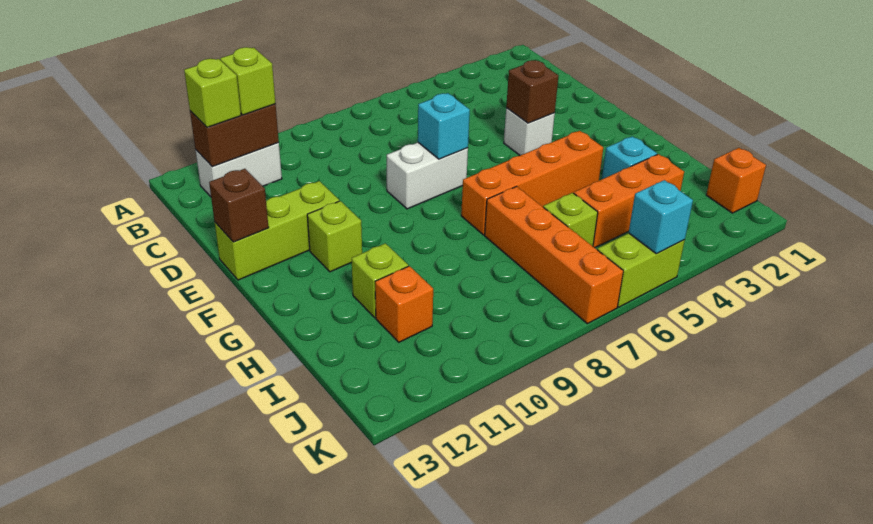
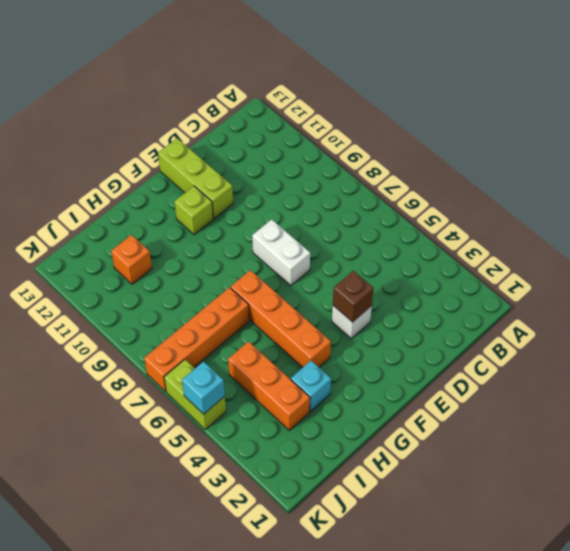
none -> white 1x2 brick [196,142,282,197]
none -> lime 1x1 brick [352,243,408,318]
none -> lime 1x1 brick [543,193,598,246]

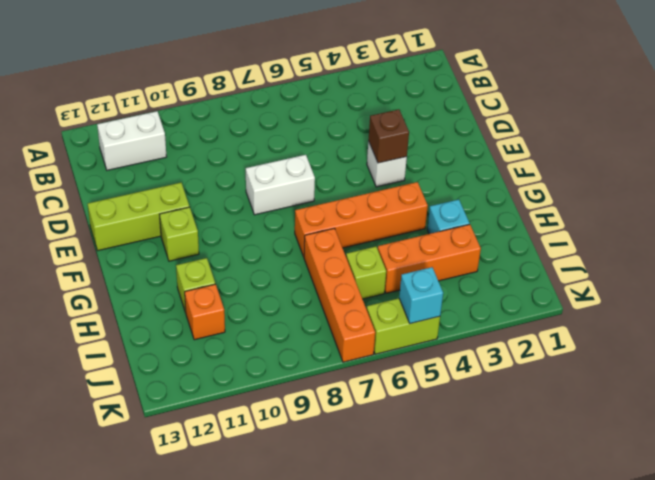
none -> orange 1x1 brick [706,148,766,213]
none -> brown 1x2 brick [190,104,279,167]
none -> cyan 1x1 brick [418,93,470,159]

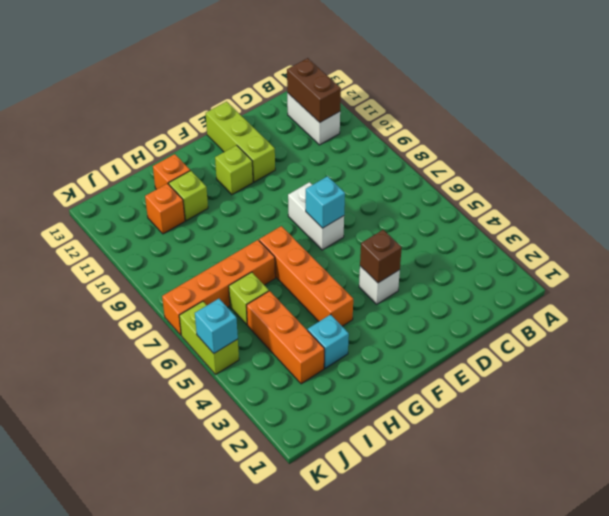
orange 1x1 brick [153,154,190,189] -> orange 1x1 brick moved to [706,148,766,213]
none -> brown 1x1 brick [209,169,269,242]
none -> lime 1x1 brick [220,47,276,115]
none -> lime 1x1 brick [184,59,241,127]

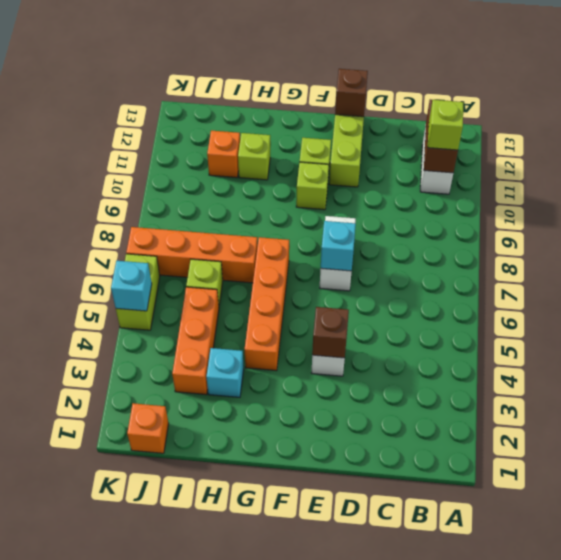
lime 1x1 brick [296,162,329,210] -> lime 1x1 brick moved to [184,59,241,127]

